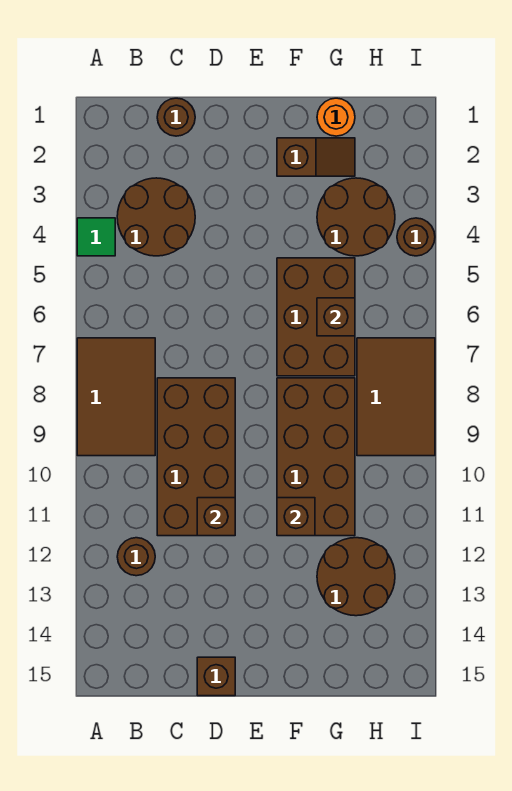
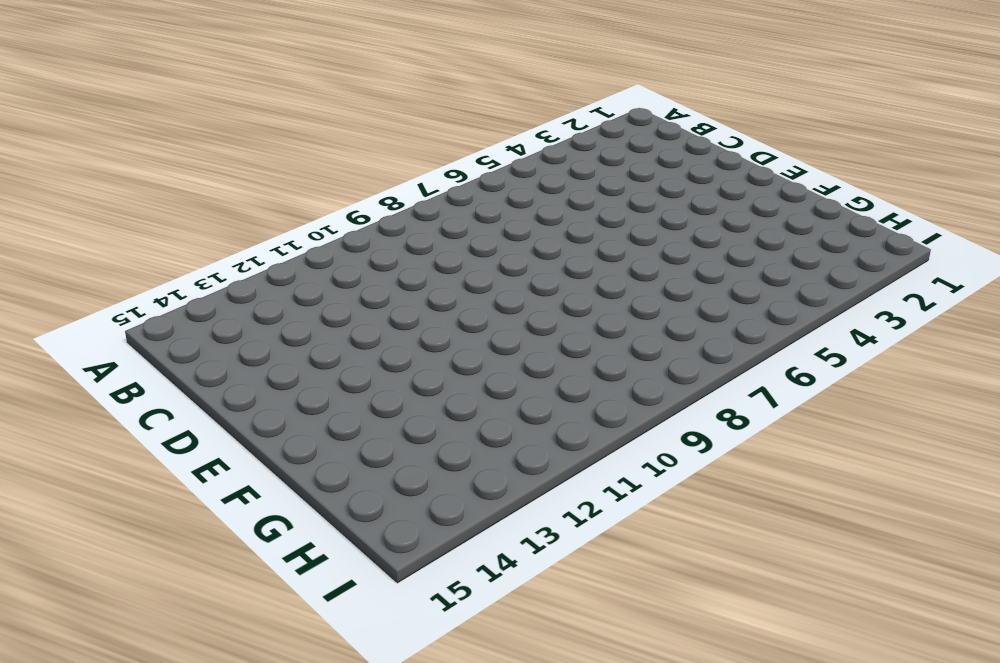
none -> green 1x1 tile [77,218,115,256]
none -> brown 2x3 tile [77,338,155,456]
none -> brown 2x2 round brick [117,178,195,256]

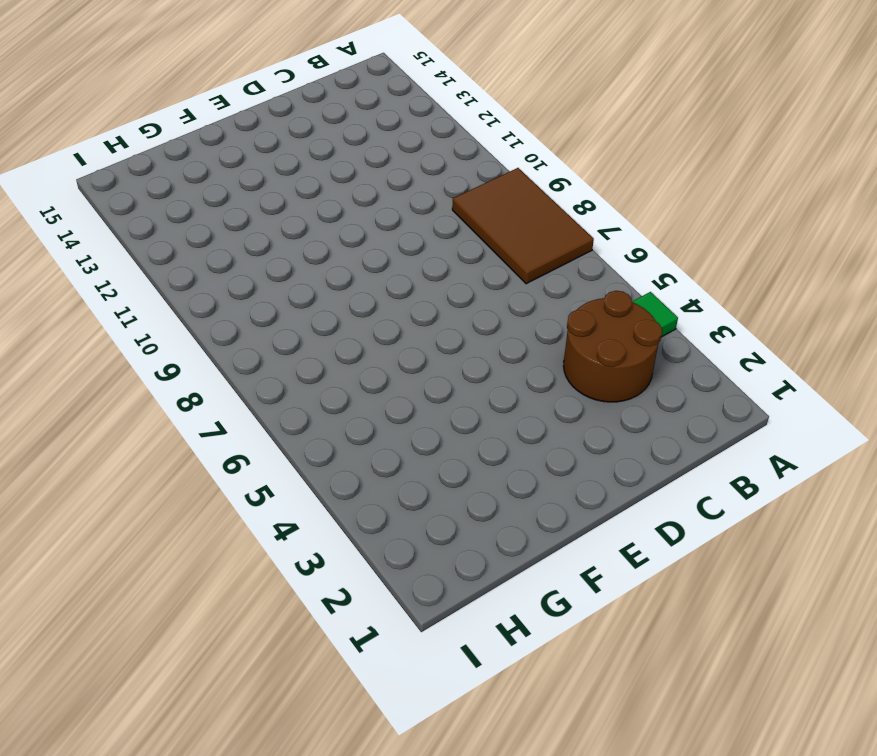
none -> brown 1x1 round brick [117,538,155,576]
none -> brown 1x1 round brick [157,98,195,136]
none -> brown 2x4 brick [157,378,235,536]

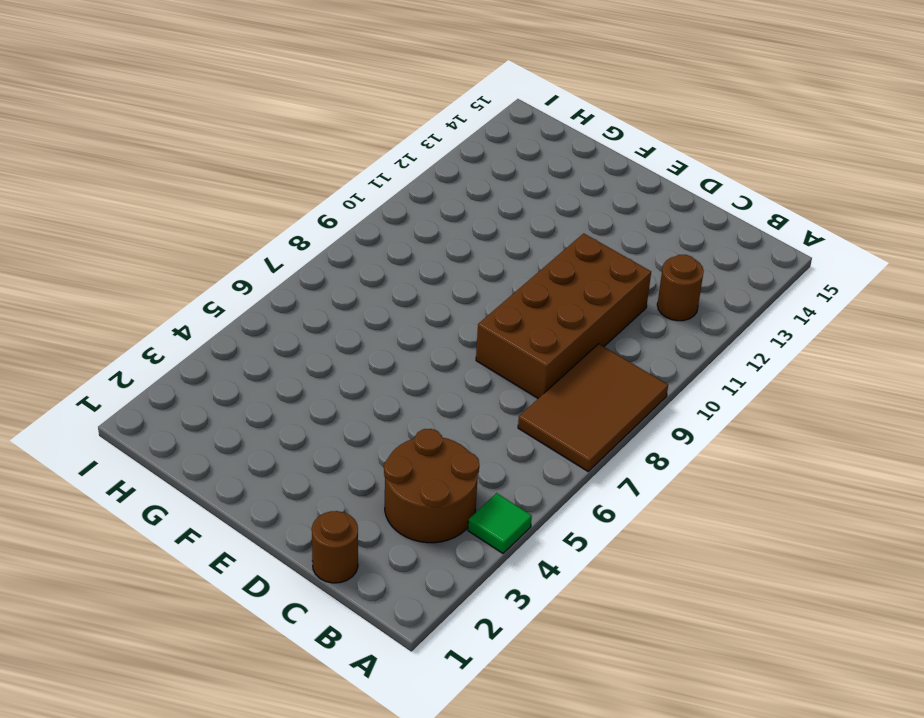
none -> brown 1x1 brick [197,657,235,696]
none -> brown 1x2 slope [277,138,355,176]
none -> brown 2x3 brick [277,258,355,376]

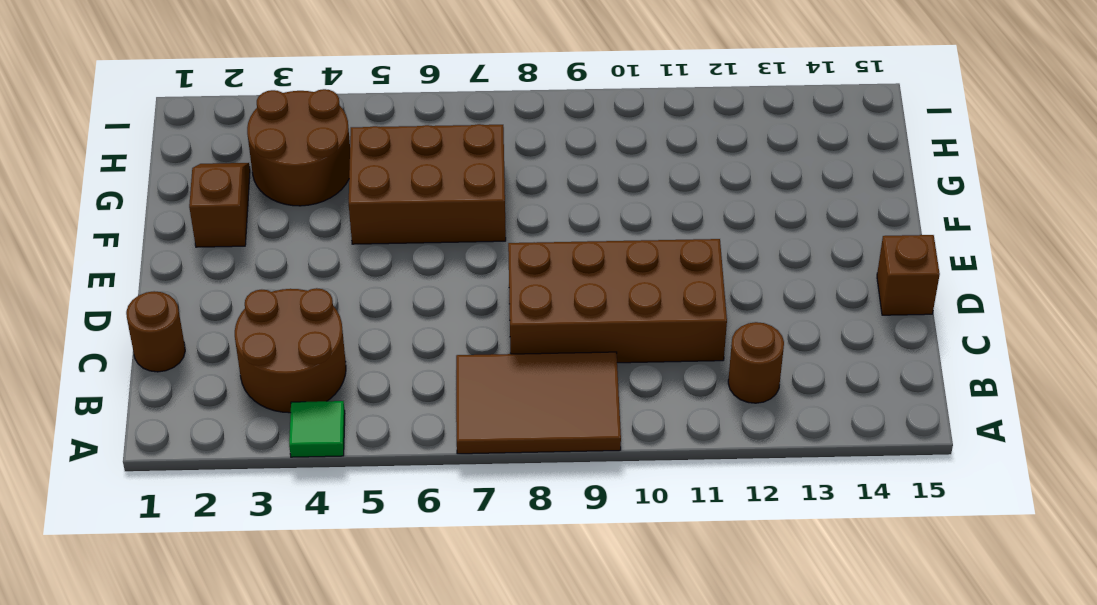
none -> brown 2x4 brick [277,378,355,536]
none -> orange 1x1 round brick [317,98,355,136]
none -> brown 2x2 round brick [317,538,395,616]

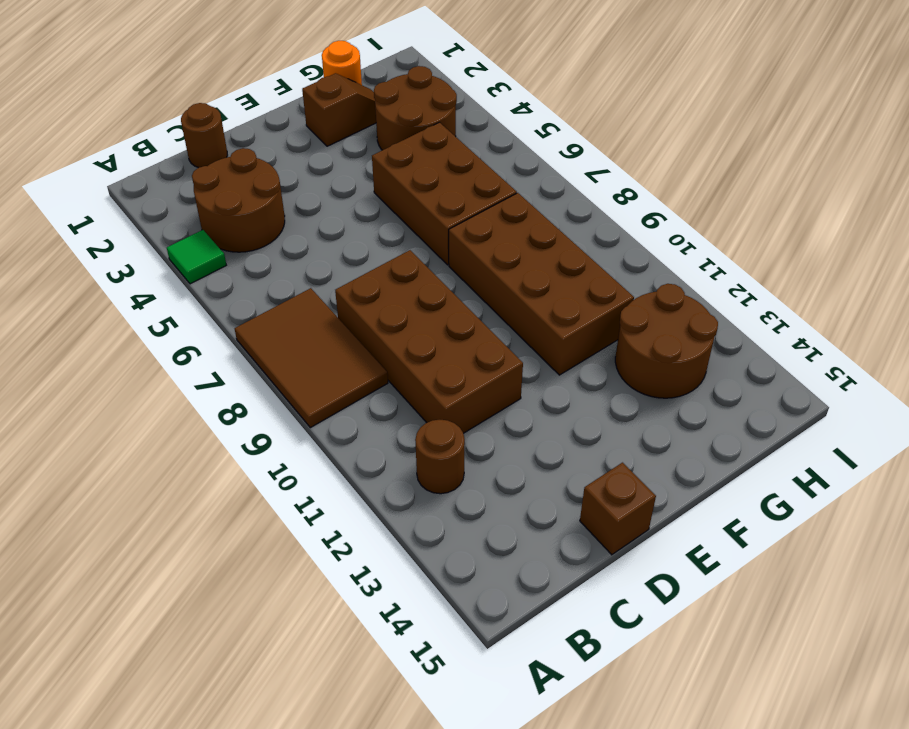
none -> brown 2x3 tile [357,338,435,456]
none -> brown 1x1 round brick [397,218,435,256]
none -> brown 1x1 brick [197,498,235,536]

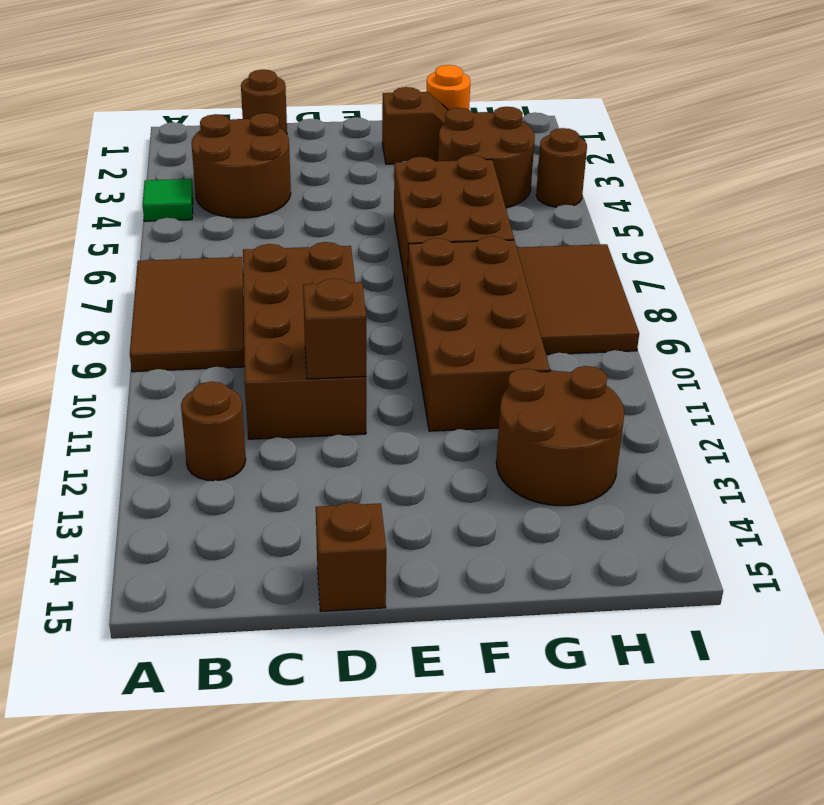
none -> brown 1x1 brick [277,498,315,536]
none -> brown 1x1 brick [317,298,355,336]

